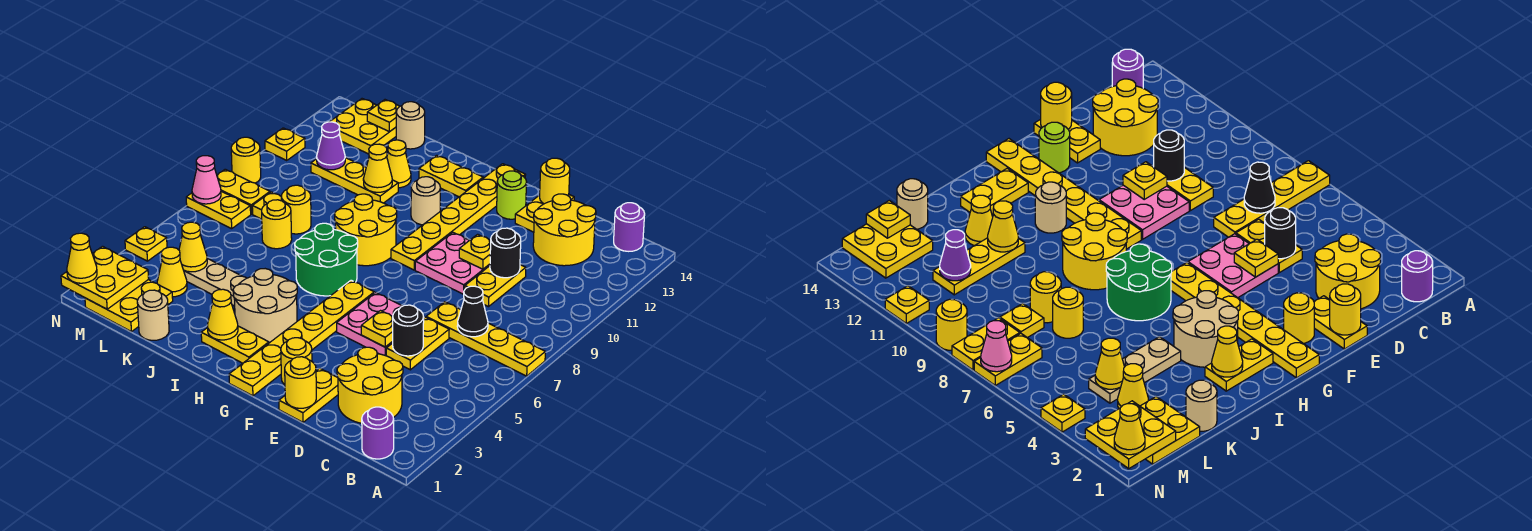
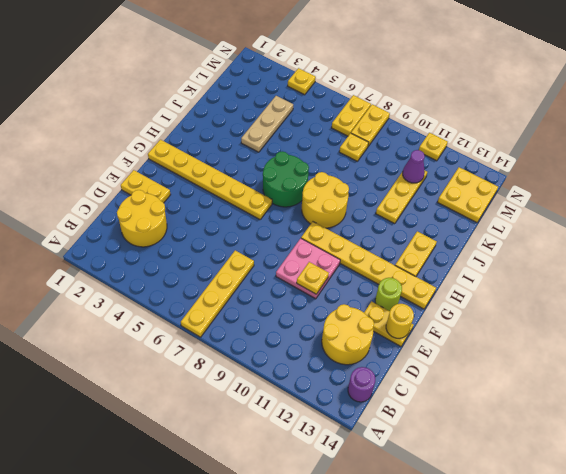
none -> purple 1x1 round brick [362,407,394,459]
none -> yellow 1x2 plate [386,317,449,370]
none -> yellow 1x2 plate [465,265,526,307]
none -> pink 2x2 plate [337,293,402,356]

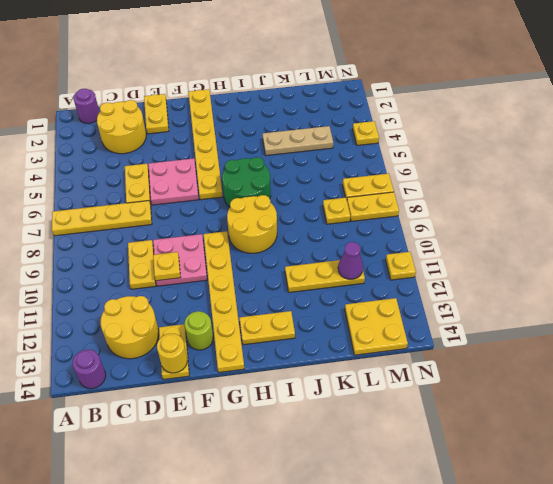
none -> yellow 1x1 round brick [281,338,312,385]
none -> yellow 1x2 plate [201,326,269,363]
none -> tan 2x2 round brick [233,269,297,342]
none -> tan 1x1 round brick [411,177,440,225]

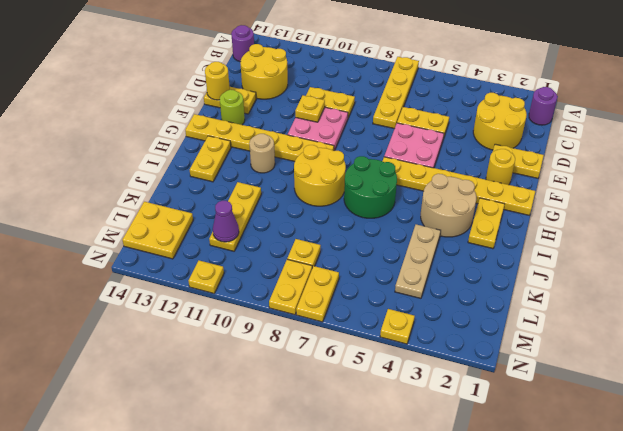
none -> yellow 1x1 cone [387,140,411,188]
none -> tan 1x1 round brick [137,290,169,340]
none -> yellow 1x1 round brick [262,200,292,249]
none -> yellow 1x1 round brick [281,185,311,234]

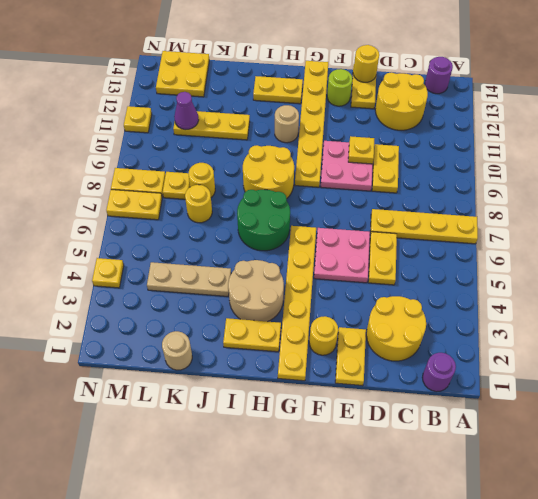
none -> yellow 1x1 cone [387,140,411,188]
none -> tan 1x1 round brick [396,102,425,149]
none -> yellow 2x2 plate [85,280,173,332]
none -> yellow 1x1 cone [157,247,187,297]

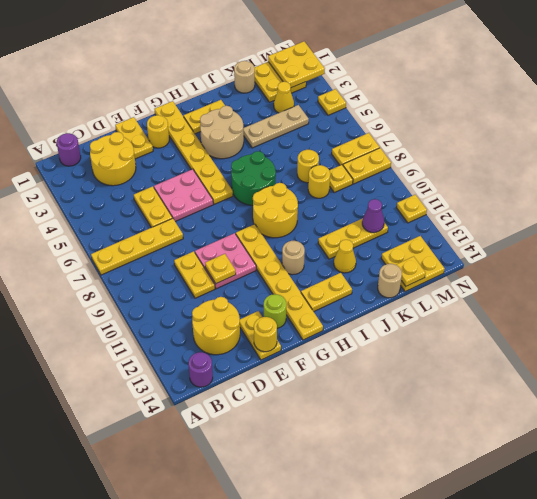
none -> yellow 1x1 round brick [231,137,261,183]
none -> black 1x1 cone [457,286,488,337]
none -> black 1x1 round brick [392,305,424,356]
none -> black 1x1 round brick [490,228,521,278]

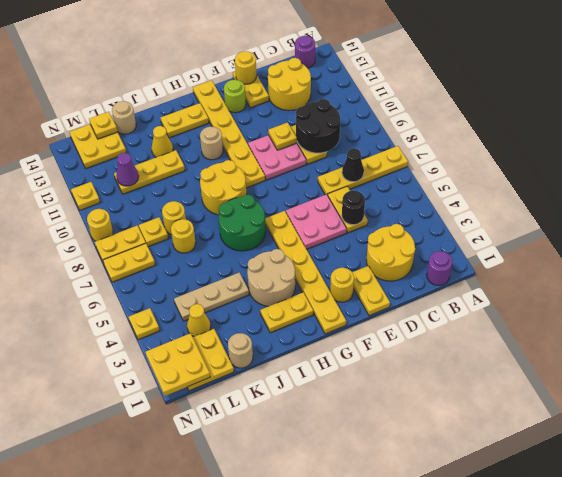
black 2x2 round brick [296,99,340,153] -> black 1x1 round brick [490,228,521,278]
none -> yellow 1x1 round brick [285,357,316,408]
none -> yellow 1x1 plate [361,311,393,347]
none -> yellow 1x1 cone [207,289,238,340]
none -> yellow 1x1 cone [363,144,392,192]

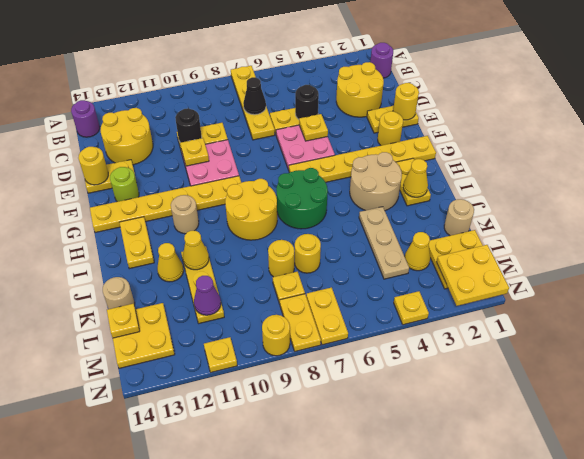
none -> yellow 1x1 cone [179,222,207,272]
none -> pink 1x1 cone [192,156,221,204]
none -> yellow 1x1 cone [67,233,97,283]

